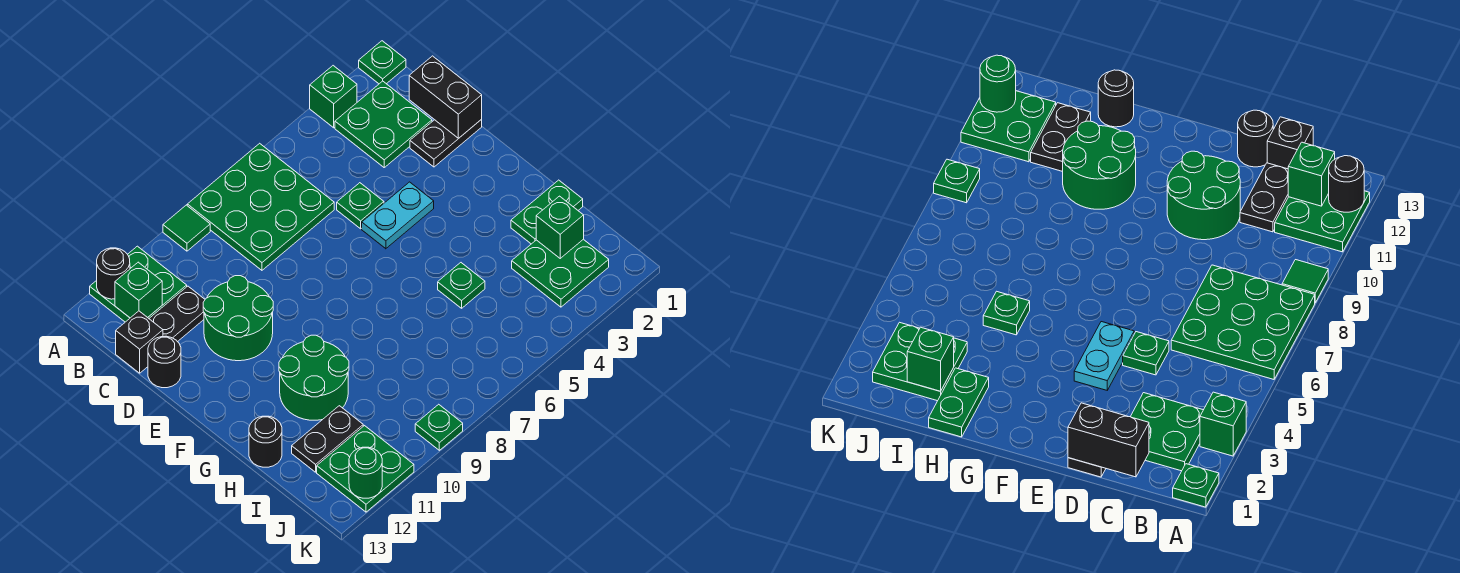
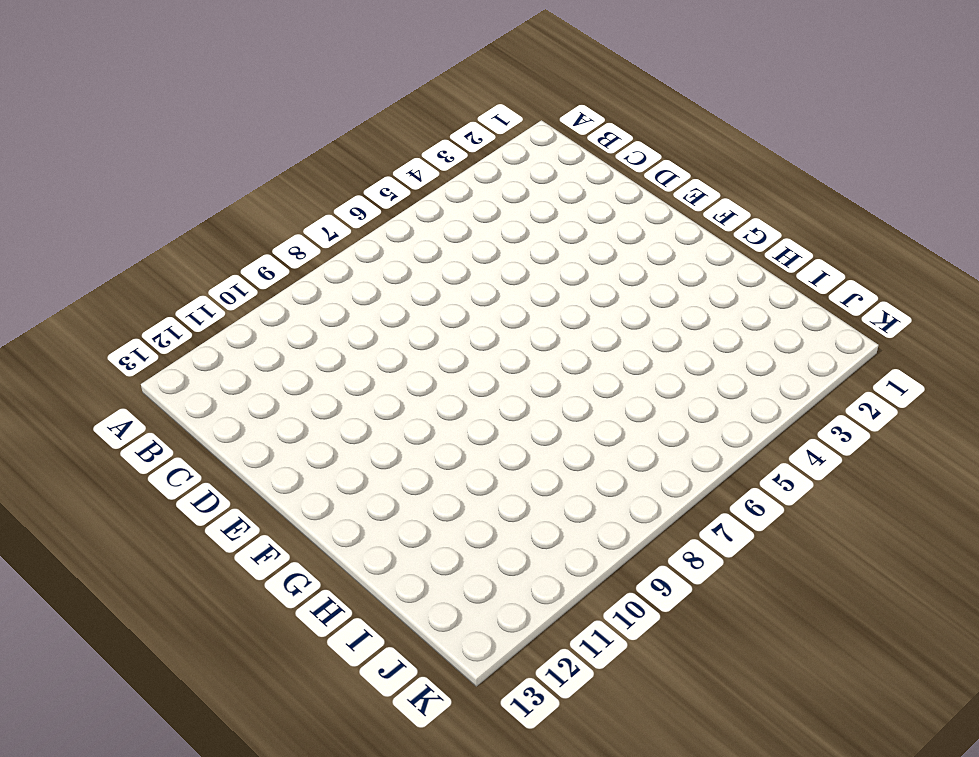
none -> green 1x1 plate [359,41,406,84]
none -> green 1x1 brick [310,66,357,128]
none -> green 3x3 plate [187,143,334,270]

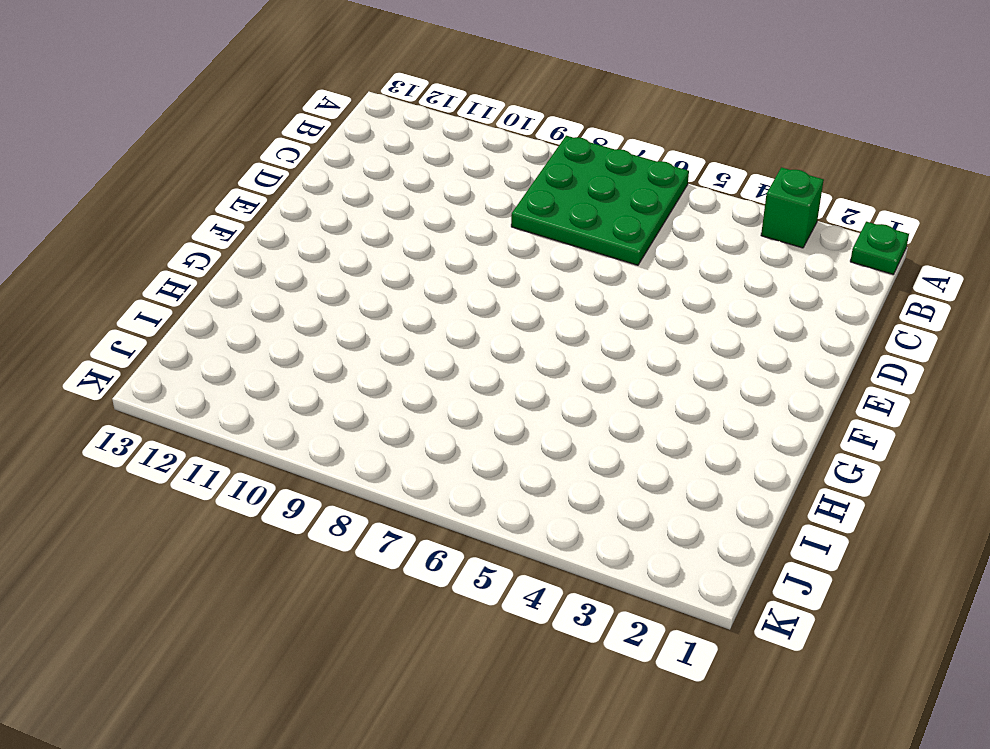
none -> green 1x1 tile [163,205,210,251]
none -> green 2x2 plate [90,246,187,322]
none -> green 2x2 plate [335,81,432,167]

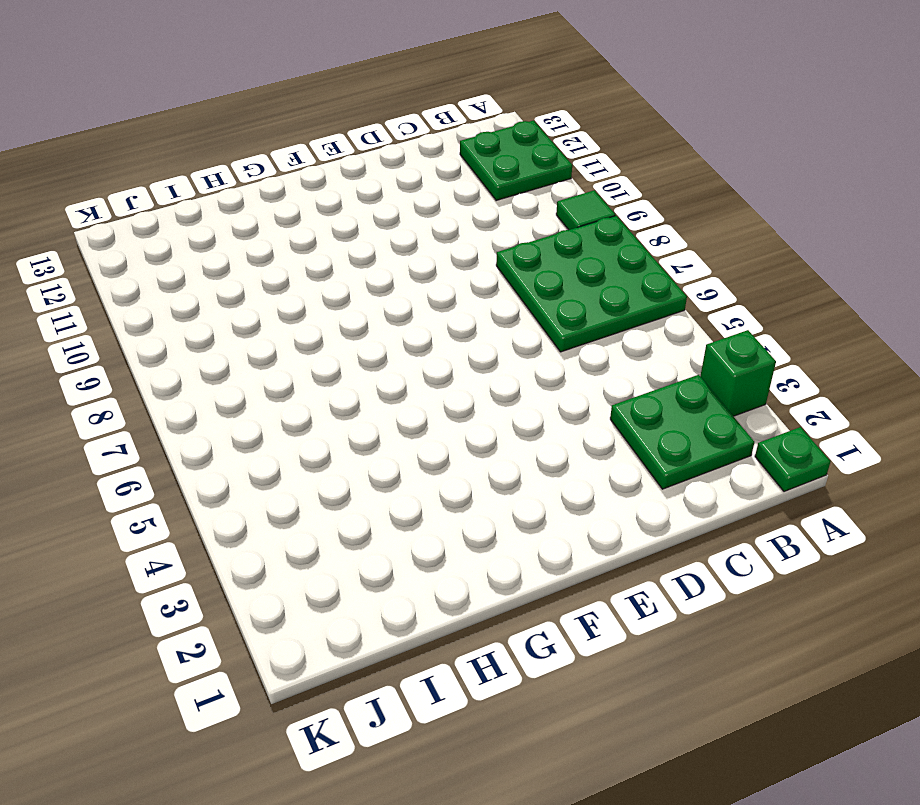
none -> black 1x2 plate [149,286,205,342]
none -> black 1x1 brick [116,311,163,373]
none -> black 1x2 plate [410,119,482,167]

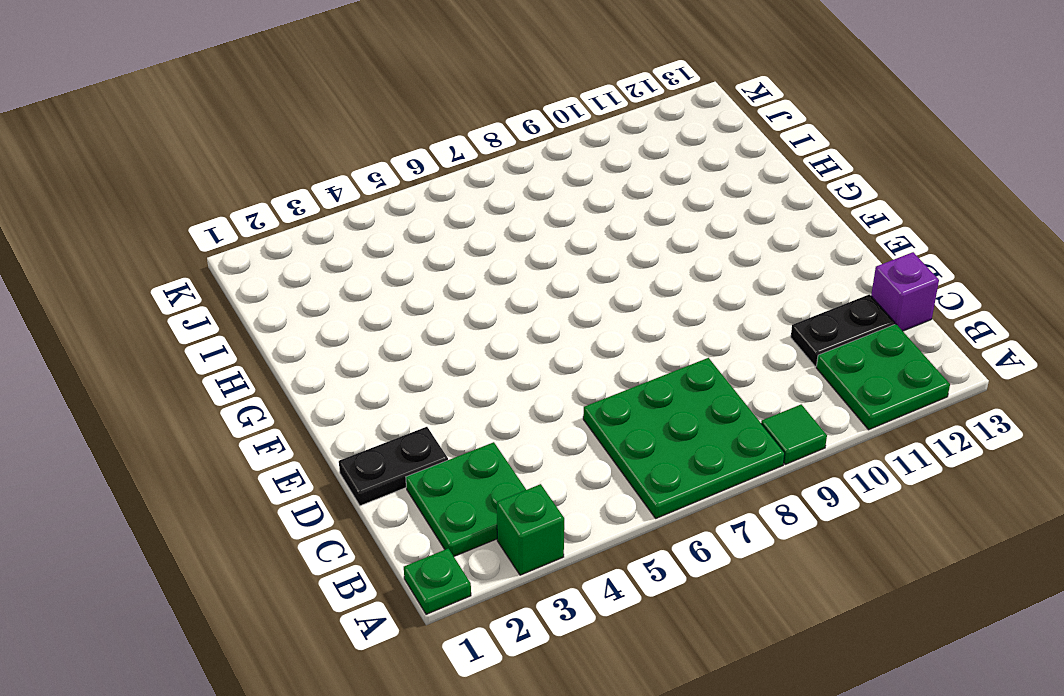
purple 1x1 brick [871,252,939,331] -> black 1x1 brick [116,311,163,373]
none -> green 1x1 plate [337,183,384,229]
none -> green 2x2 round brick [203,276,273,361]
none -> black 1x1 round brick [148,336,181,388]

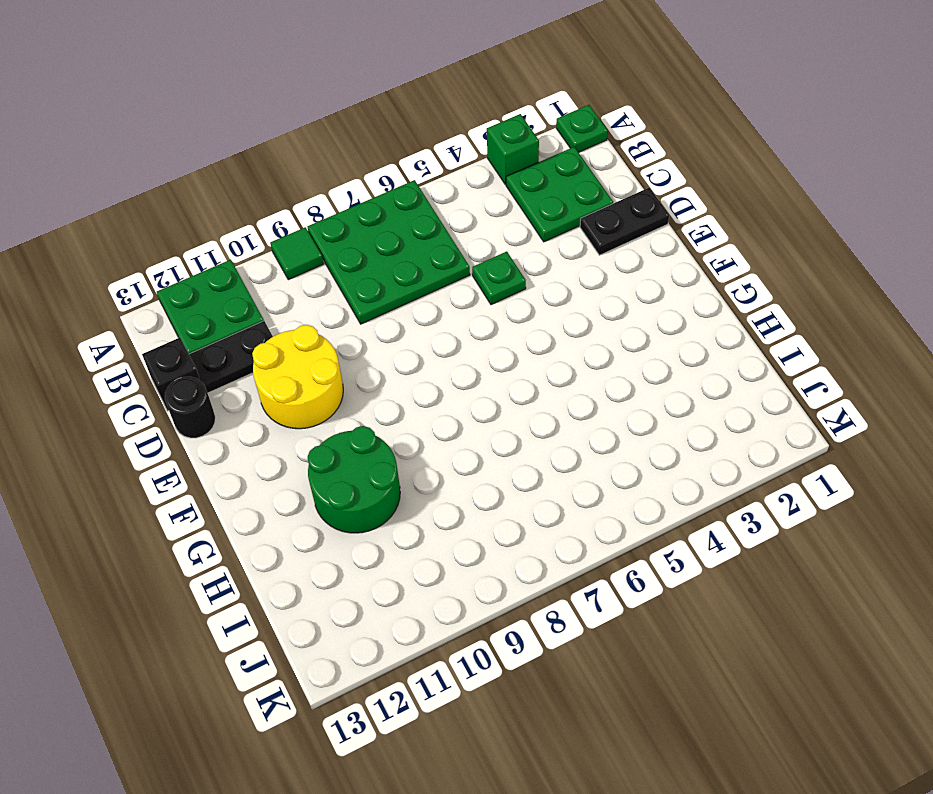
yellow 2x2 round brick [252,325,343,429] -> green 2x2 round brick [203,276,273,361]
none -> cyan 1x2 plate [362,182,434,249]
none -> green 1x2 plate [511,180,583,244]
none -> green 1x1 plate [438,263,485,308]

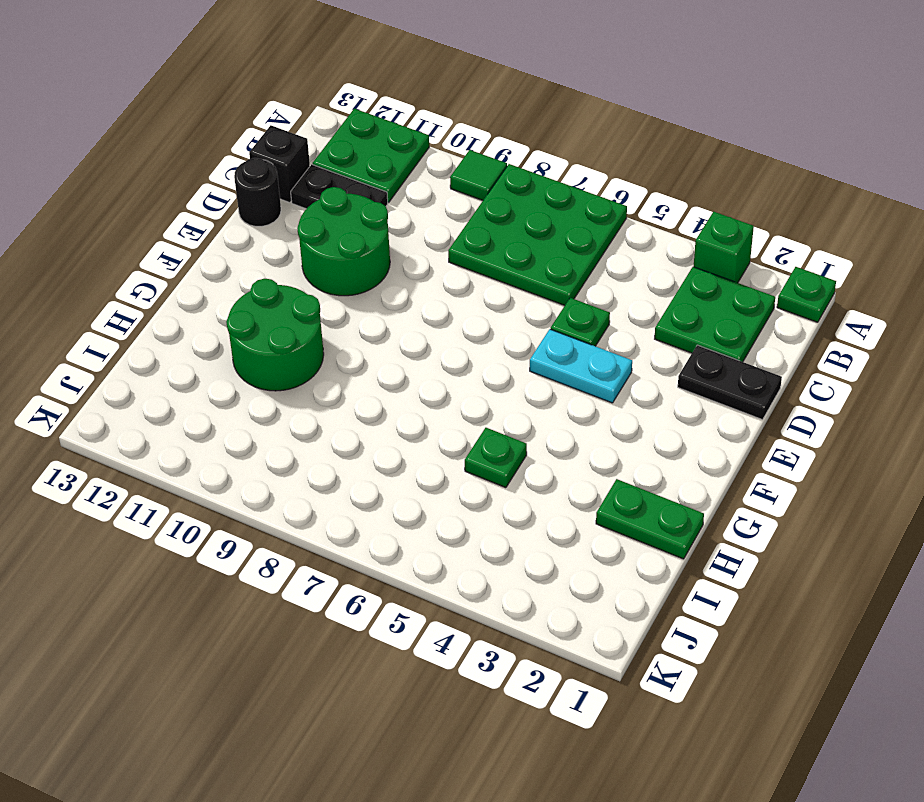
none -> black 1x1 round brick [249,416,282,467]
none -> green 2x2 plate [512,239,609,307]
none -> black 1x2 plate [292,406,363,472]

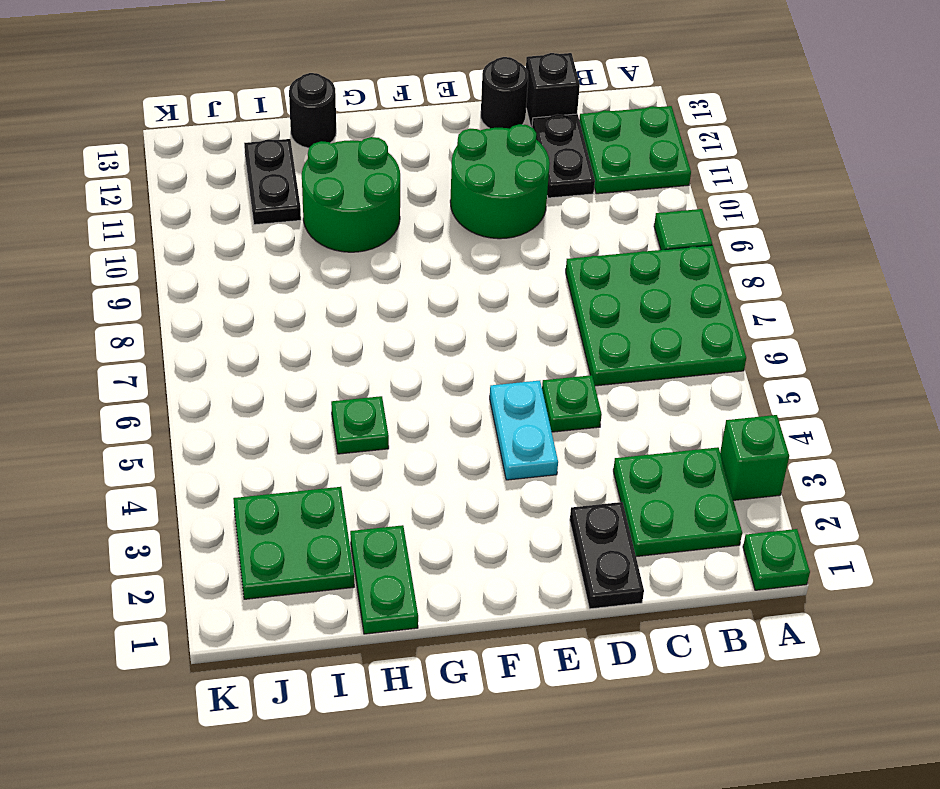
none -> green 2x2 plate [317,426,414,512]
none -> green 1x1 plate [415,404,463,450]
none -> black 1x1 round brick [97,248,130,299]

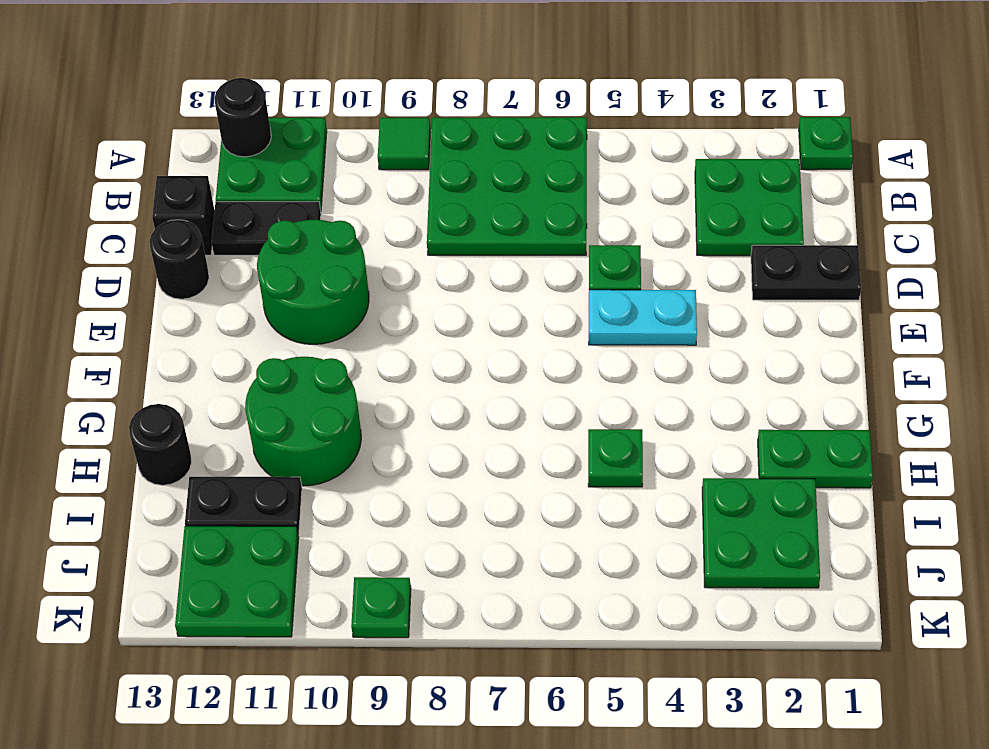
none -> green 1x1 brick [310,66,357,128]
none -> green 1x1 brick [115,262,162,318]
none -> black 1x2 brick [409,56,482,139]

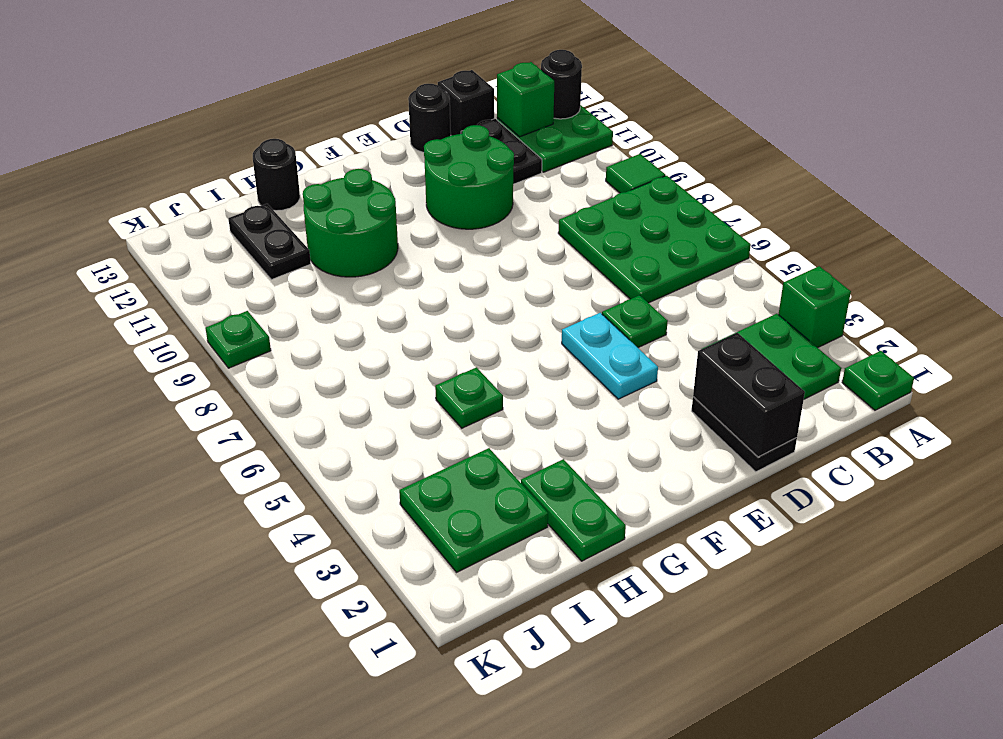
black 1x2 brick [693,333,805,457] -> black 1x2 brick turned to [409,56,482,139]
none -> green 2x2 plate [317,426,414,512]
none -> green 1x1 brick [536,196,584,258]
none -> green 1x1 round brick [349,447,382,498]

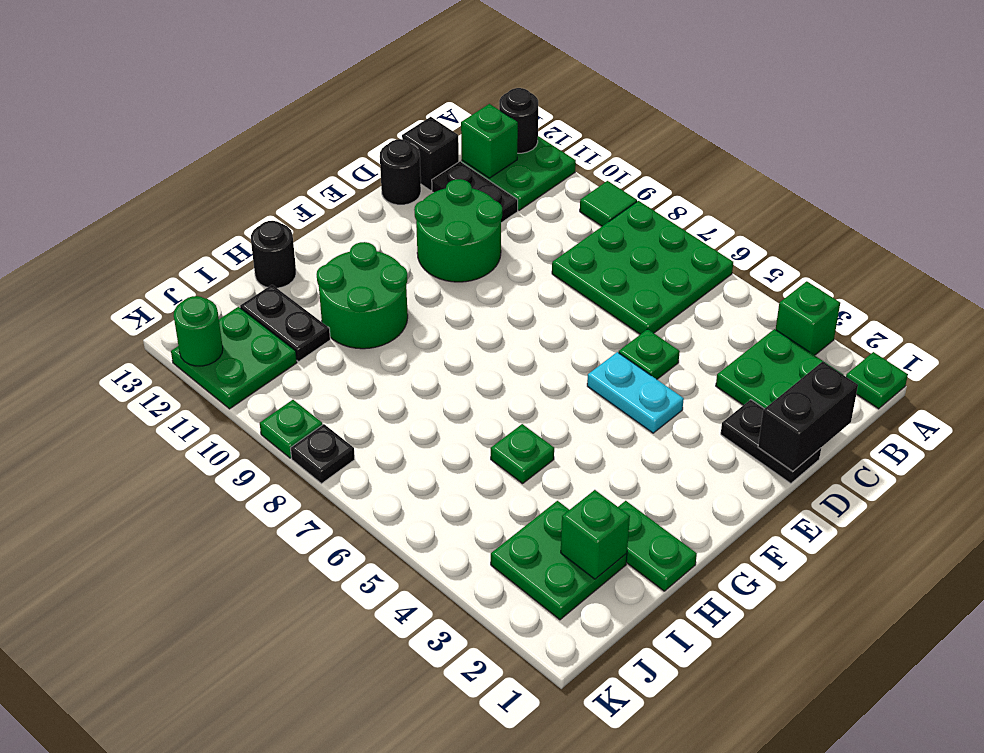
black 1x1 plate [290,424,355,484] -> none

